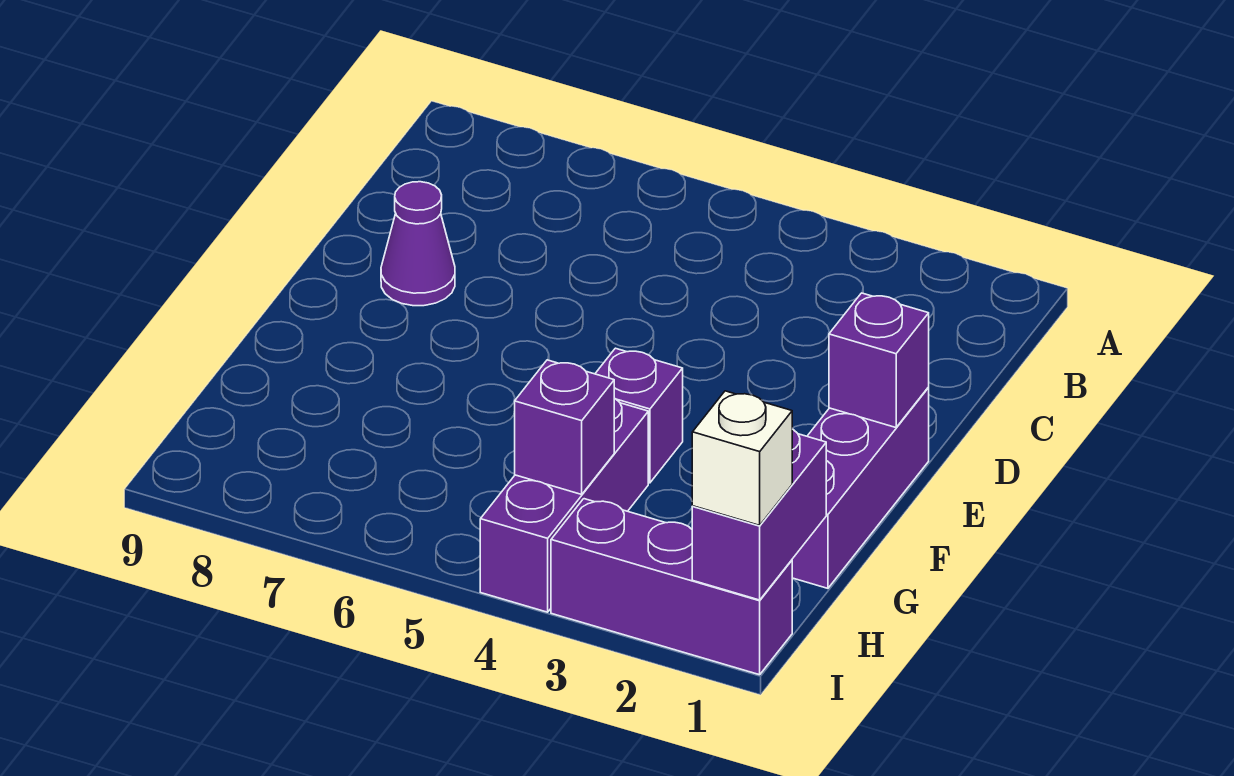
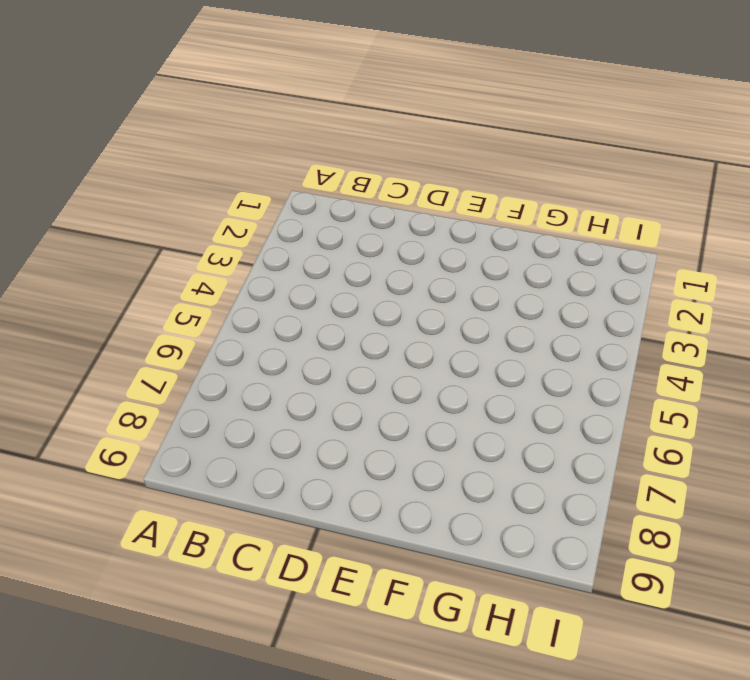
none -> purple 1x1 cone [381,182,455,306]
none -> purple 1x3 brick [792,388,929,588]

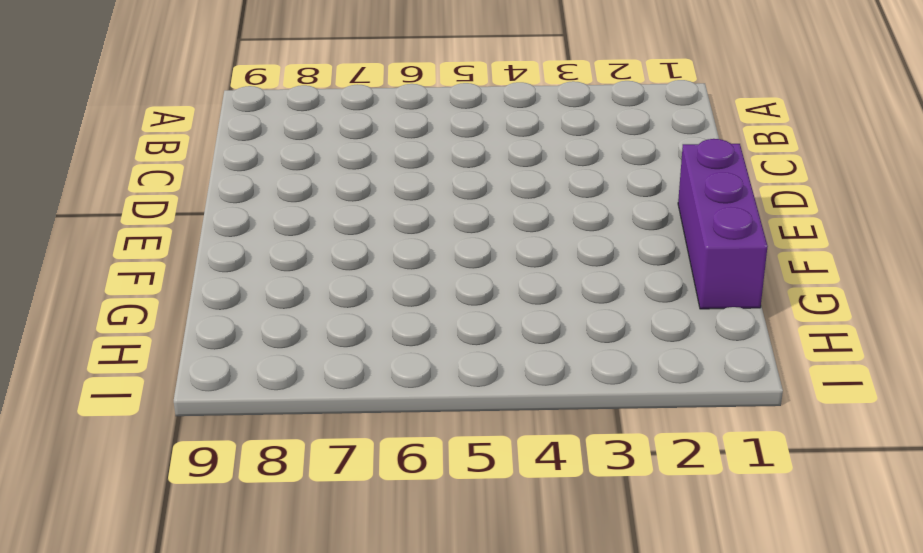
none -> purple 1x1 cone [381,182,455,306]
none -> purple 1x1 brick [595,348,683,483]

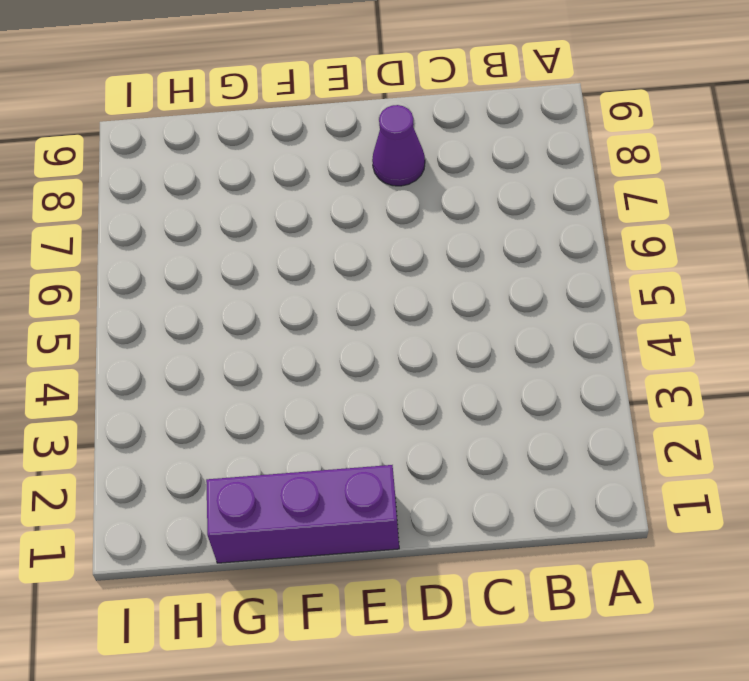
none -> purple 1x1 brick [595,348,683,483]
none -> purple 1x3 brick [480,398,648,612]

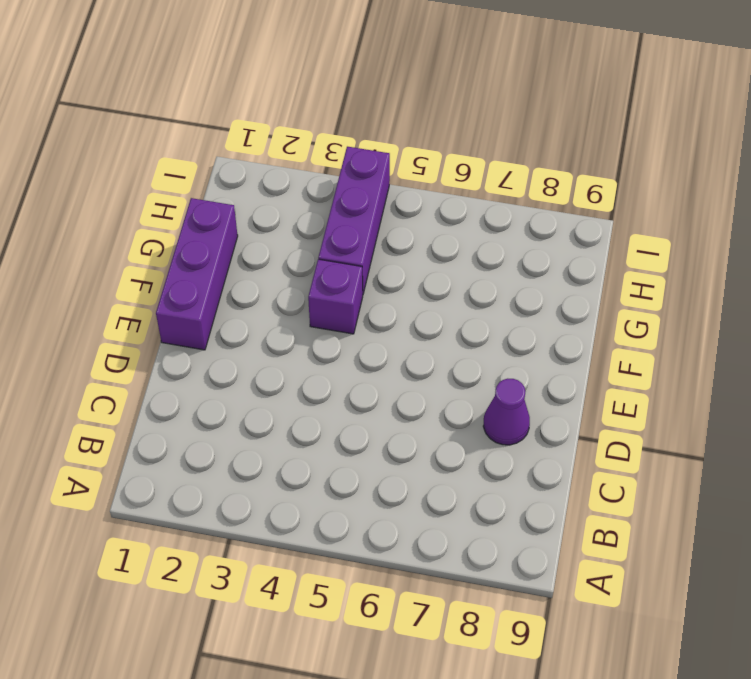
none -> purple 1x3 brick [551,499,792,675]
none -> purple 1x1 brick [829,293,929,427]

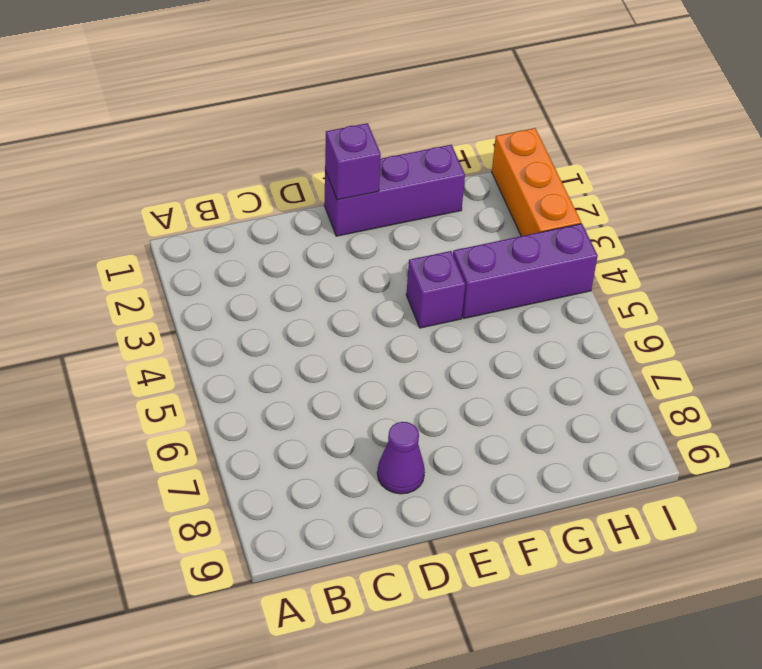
orange 1x3 brick [492,128,581,236] -> purple 1x3 brick [551,499,792,675]
none -> purple 1x2 brick [692,429,826,600]
none -> purple 1x1 brick [515,360,614,494]

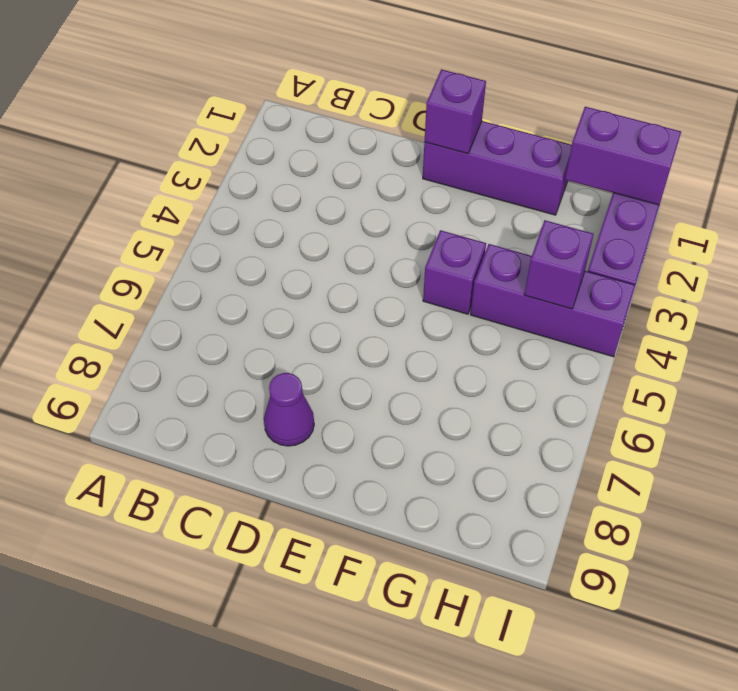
none -> white 1x1 brick [692,391,792,525]

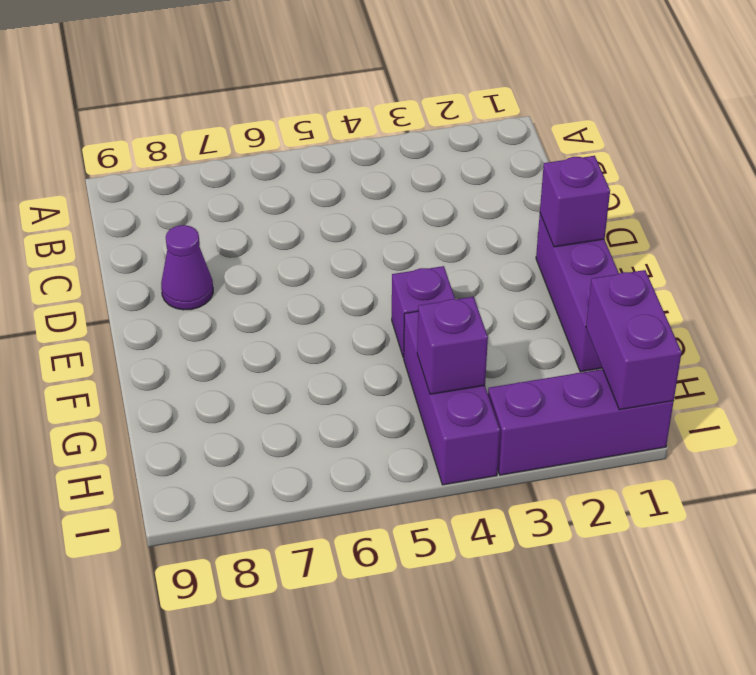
none -> white 1x1 brick [692,391,792,525]

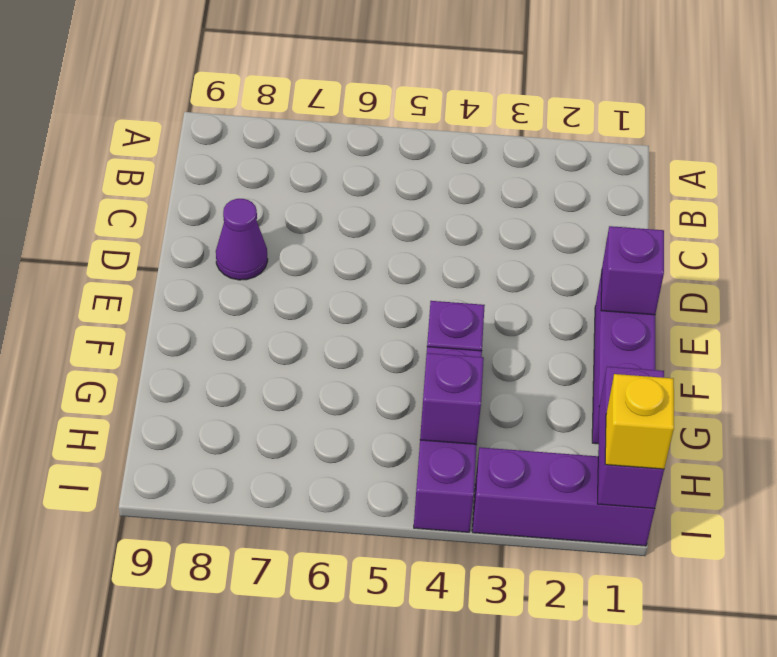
yellow 1x1 brick [605,374,674,469] -> white 1x1 brick [692,391,792,525]

